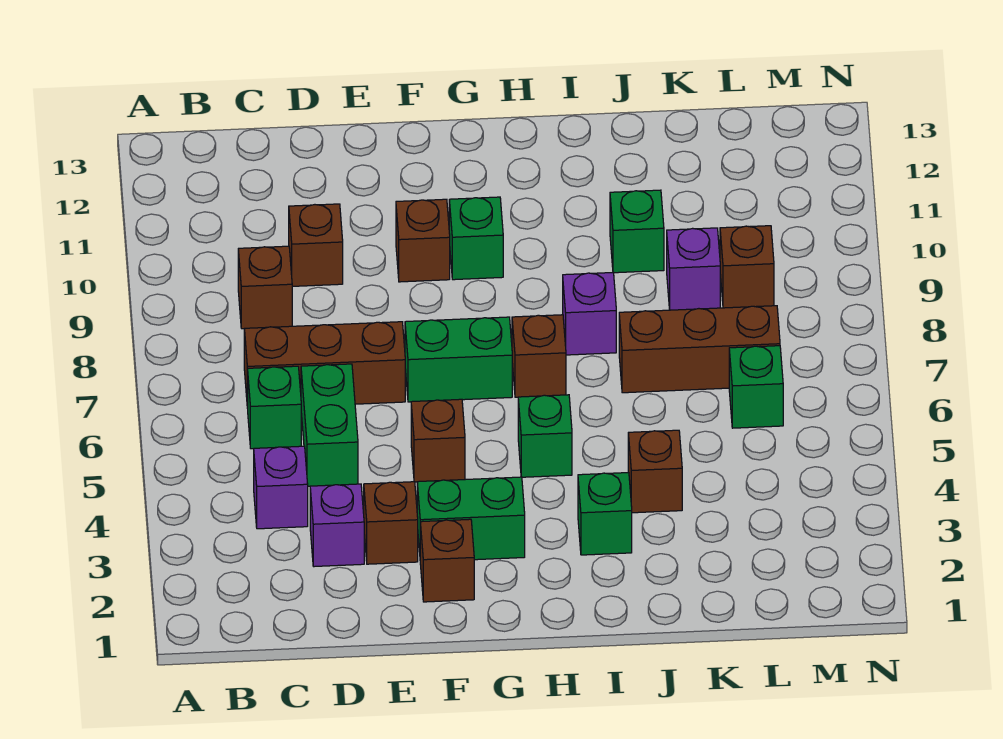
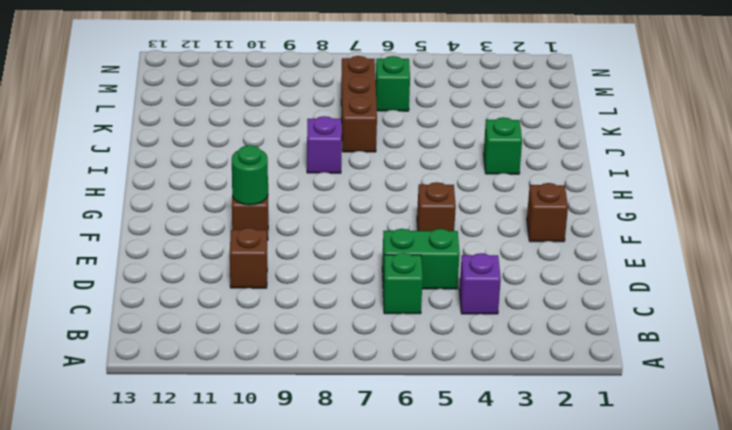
green 1x1 round brick [232,145,268,205] -> none
none -> brown 1x3 brick [244,322,405,408]
none -> brown 1x1 brick [238,246,292,329]
none -> purple 1x1 brick [310,484,364,567]

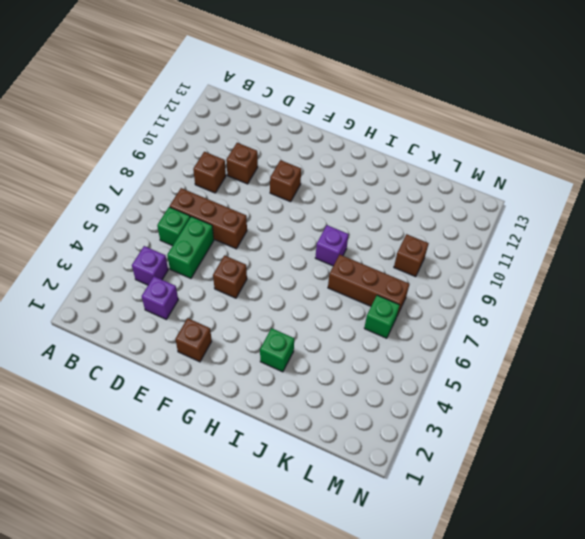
none -> brown 1x1 brick [364,482,418,564]
none -> green 1x2 brick [417,477,525,560]
none -> green 1x2 brick [405,317,512,402]

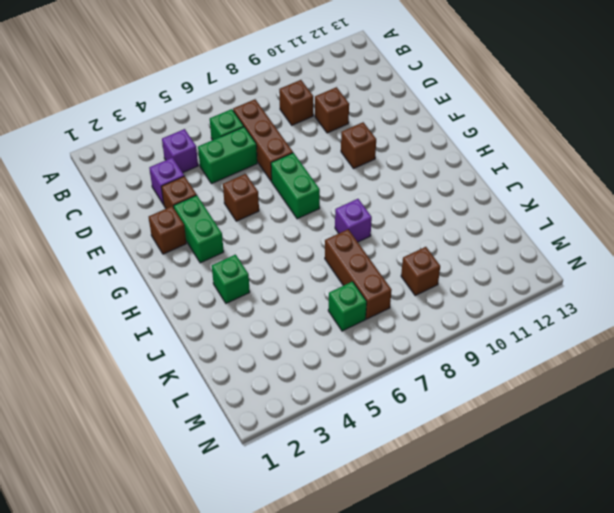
none -> green 1x1 brick [449,197,503,280]
none -> green 1x1 brick [518,395,572,477]
none -> brown 1x1 brick [512,315,566,397]

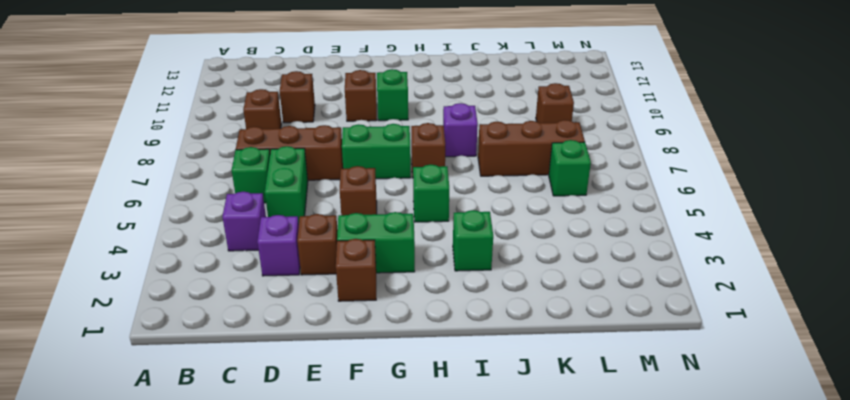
none -> brown 1x1 brick [628,430,682,513]
none -> green 1x1 brick [610,190,664,273]
none -> purple 1x1 brick [667,228,720,310]

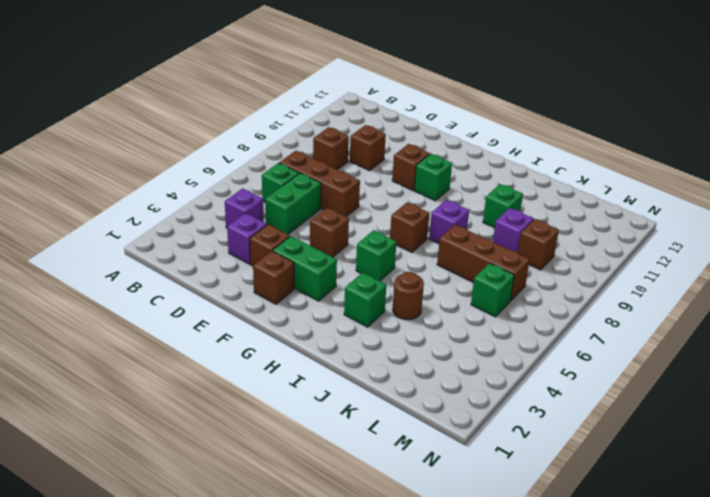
brown 1x1 round brick [392,272,424,320] -> brown 1x1 brick [628,430,682,513]
none -> green 1x2 brick [405,317,512,402]

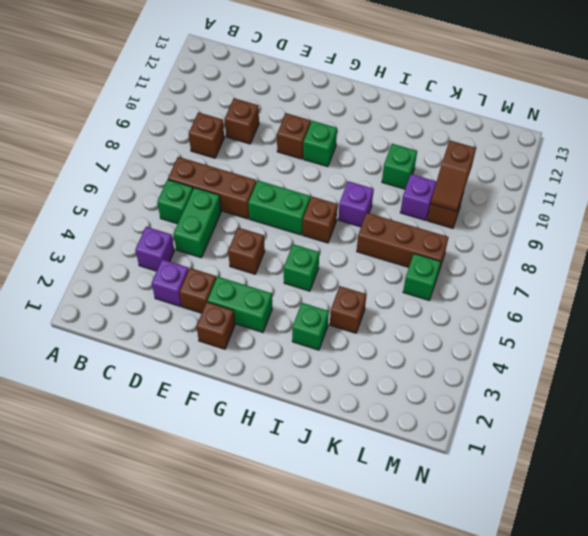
brown 1x2 slope [431,141,476,212] -> none

